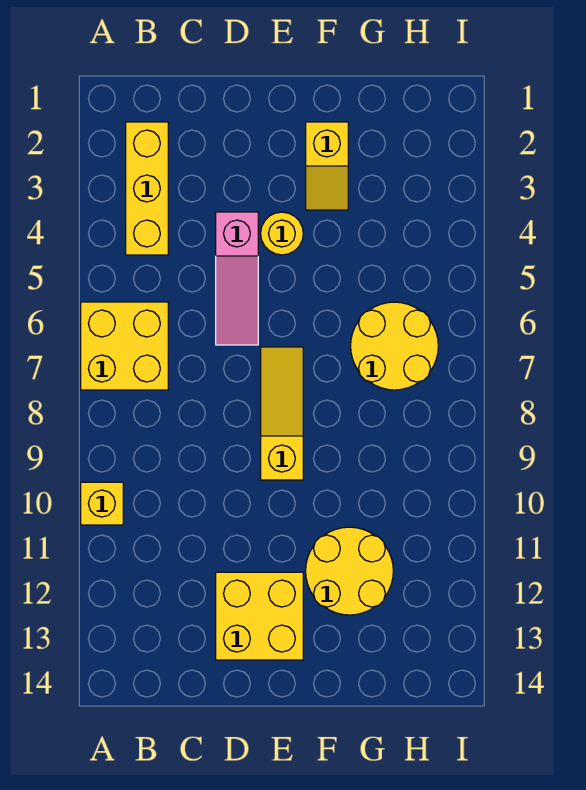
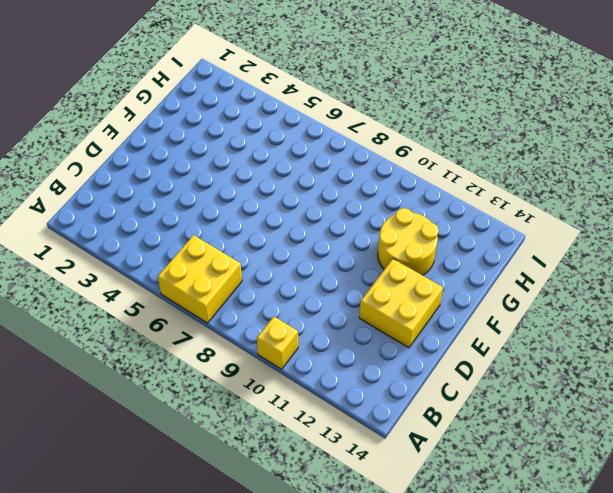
none -> yellow 1x3 brick [126,122,168,255]
none -> pink 1x3 slope [216,212,258,345]

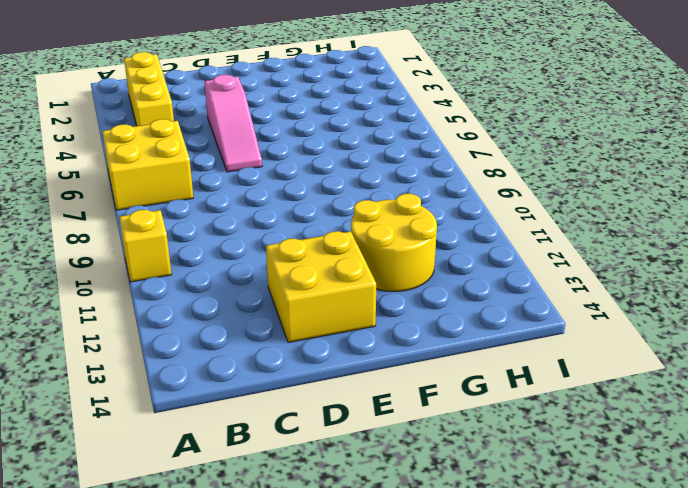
none -> yellow 1x1 round brick [261,212,303,255]
none -> yellow 1x3 slope [261,347,303,480]

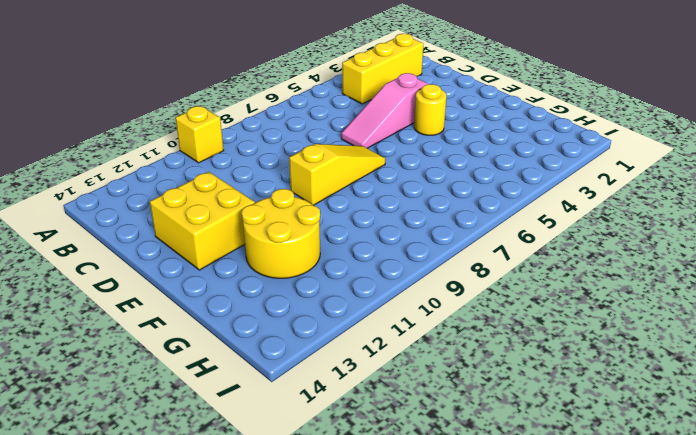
none -> yellow 2x2 brick [81,302,168,390]
none -> yellow 1x2 slope [306,122,348,210]

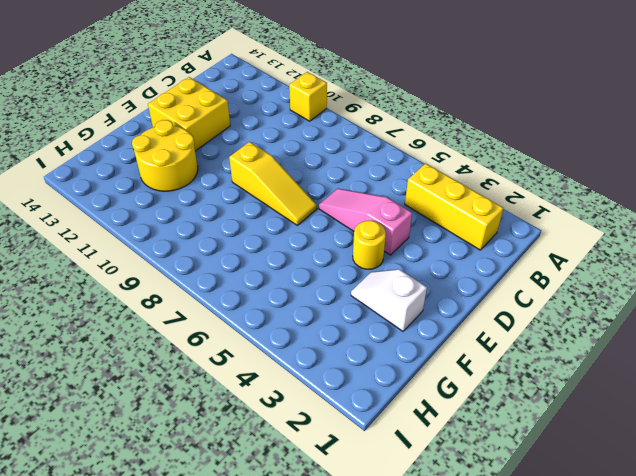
white 1x2 slope [351,269,427,331] -> yellow 1x2 slope [306,122,348,210]
none -> yellow 2x2 brick [81,302,168,390]
none -> yellow 2x2 round brick [351,302,438,390]

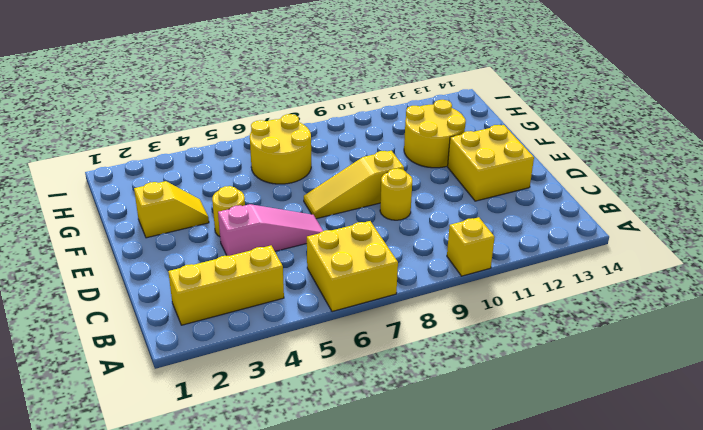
yellow 1x1 round brick [380,168,412,220] -> none

